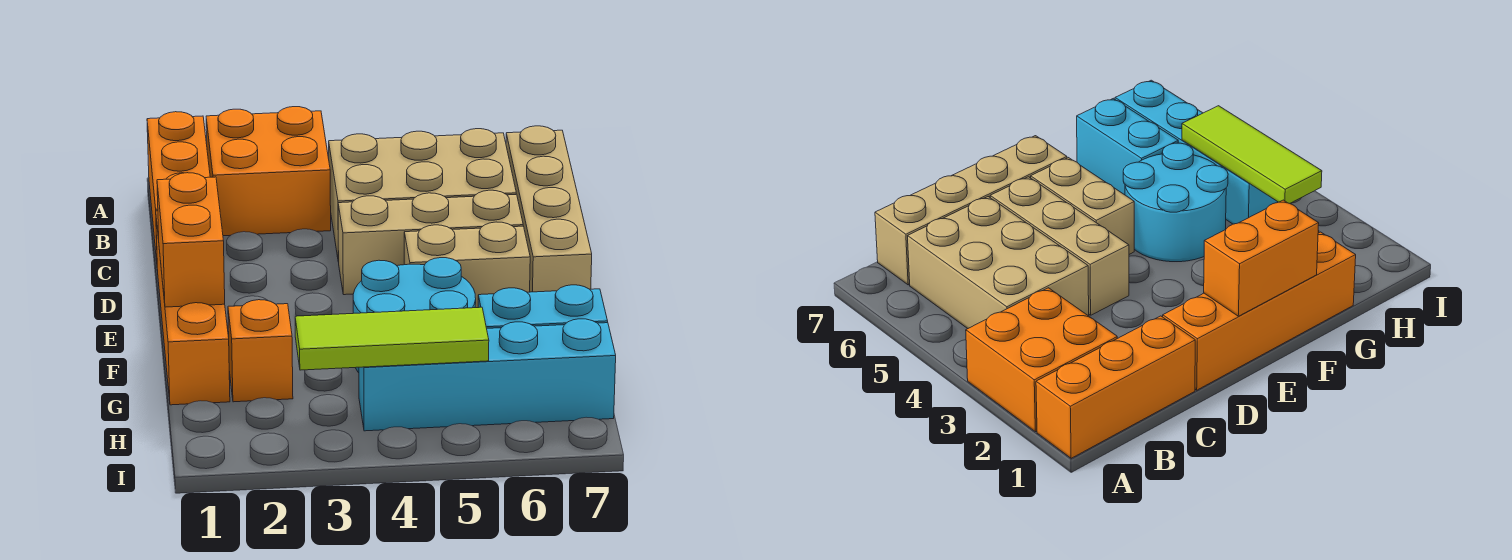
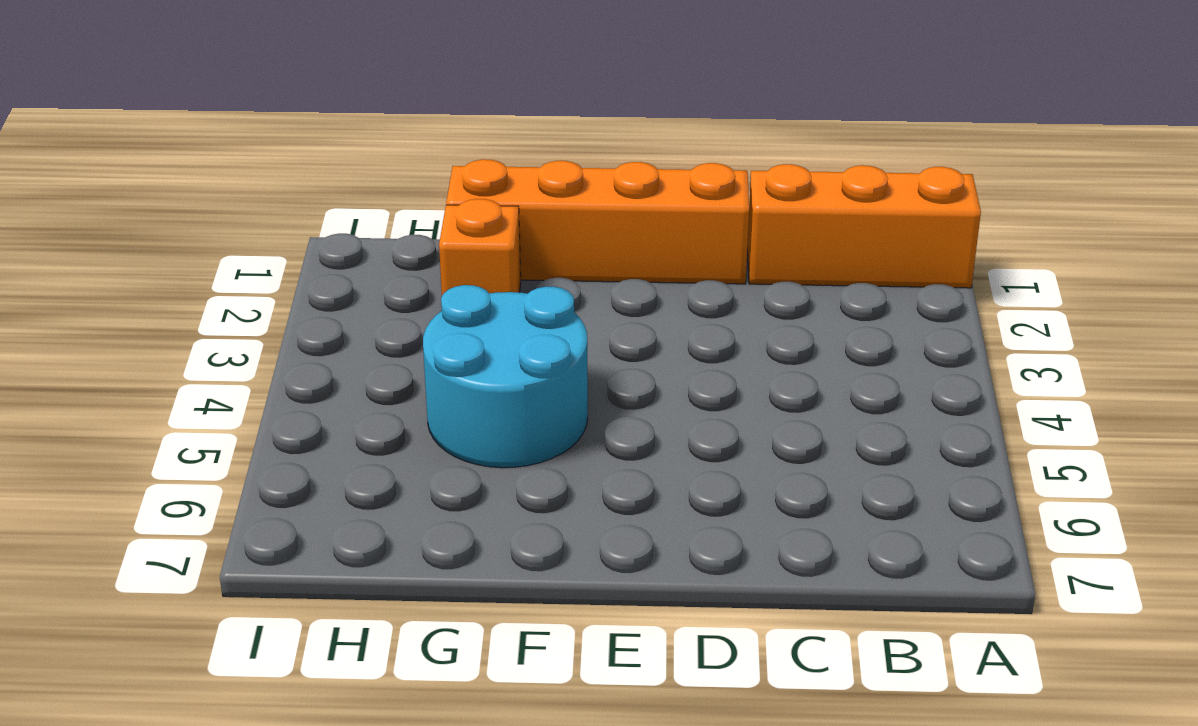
none -> orange 2x2 brick [206,107,331,236]
none -> tan 2x3 brick [329,129,516,262]
none -> tan 1x4 brick [506,126,592,292]

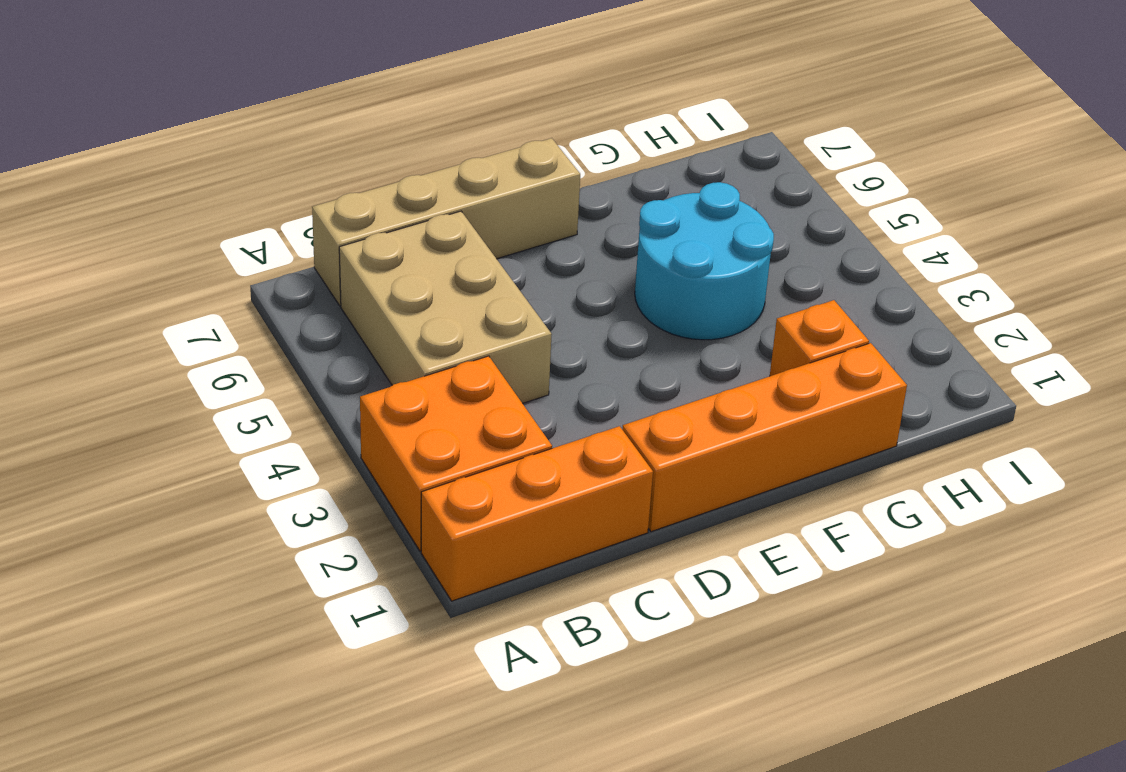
none -> tan 1x3 brick [338,190,523,295]
none -> tan 1x2 brick [404,222,530,308]
none -> cyan 1x2 brick [478,285,608,328]

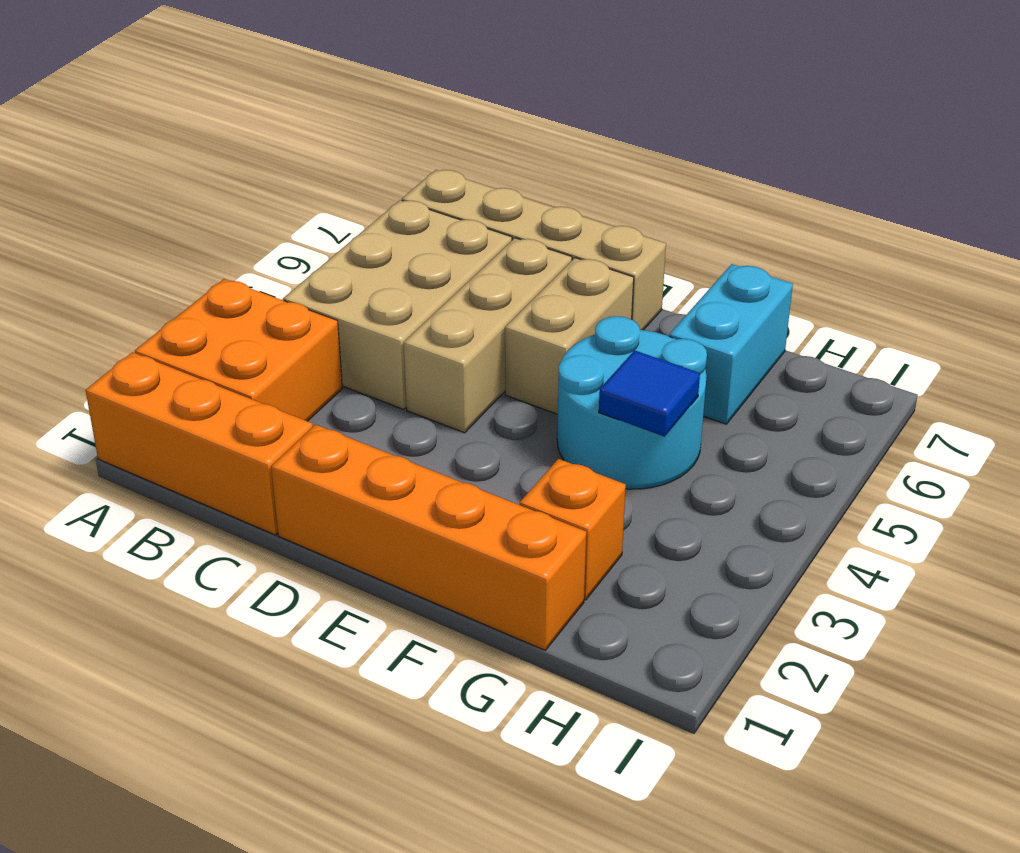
blue 1x1 tile [599,350,700,437] -> none
none -> cyan 1x4 brick [359,319,616,431]
none -> orange 1x2 brick [157,173,225,307]
none -> lime 1x3 tile [295,307,489,370]

